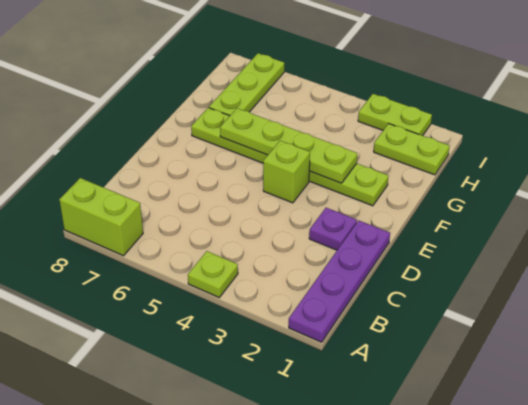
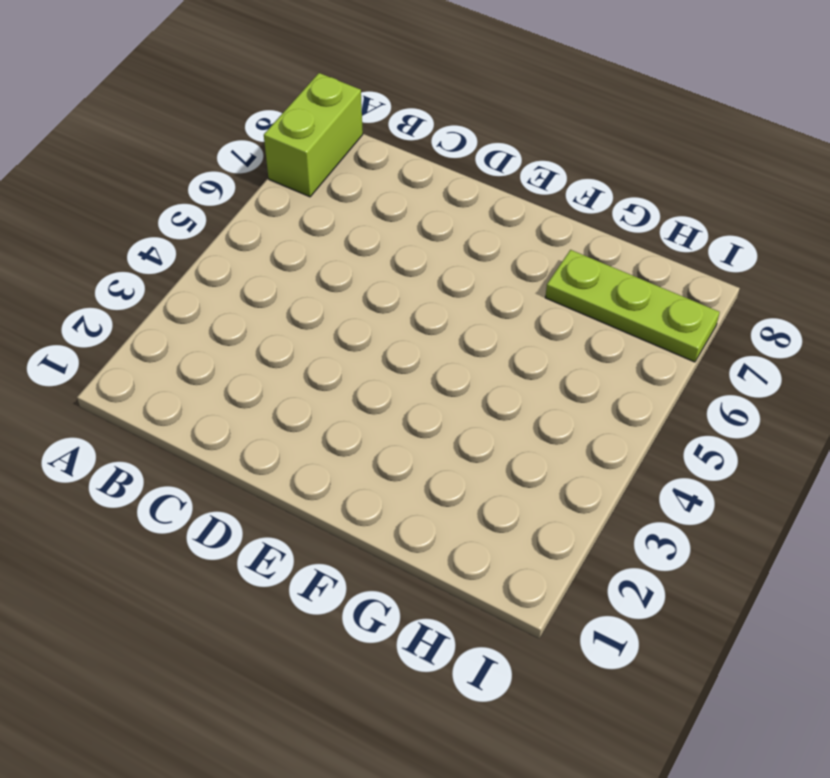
none -> purple 1x4 plate [289,220,390,342]
none -> lime 1x1 plate [188,251,238,297]

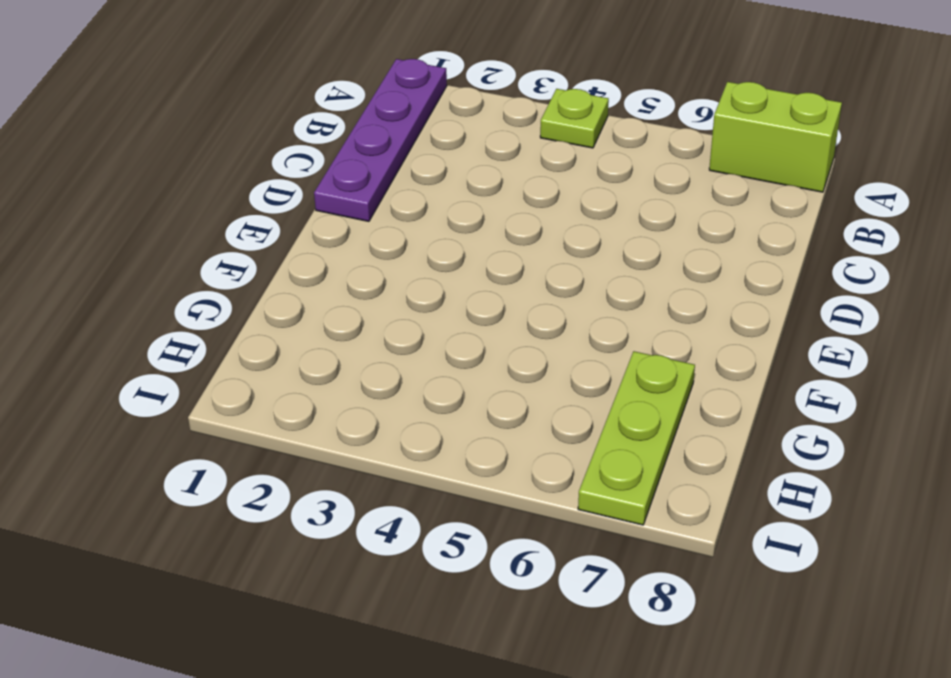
none -> purple 1x1 plate [309,208,357,250]
none -> lime 1x1 brick [263,141,310,203]

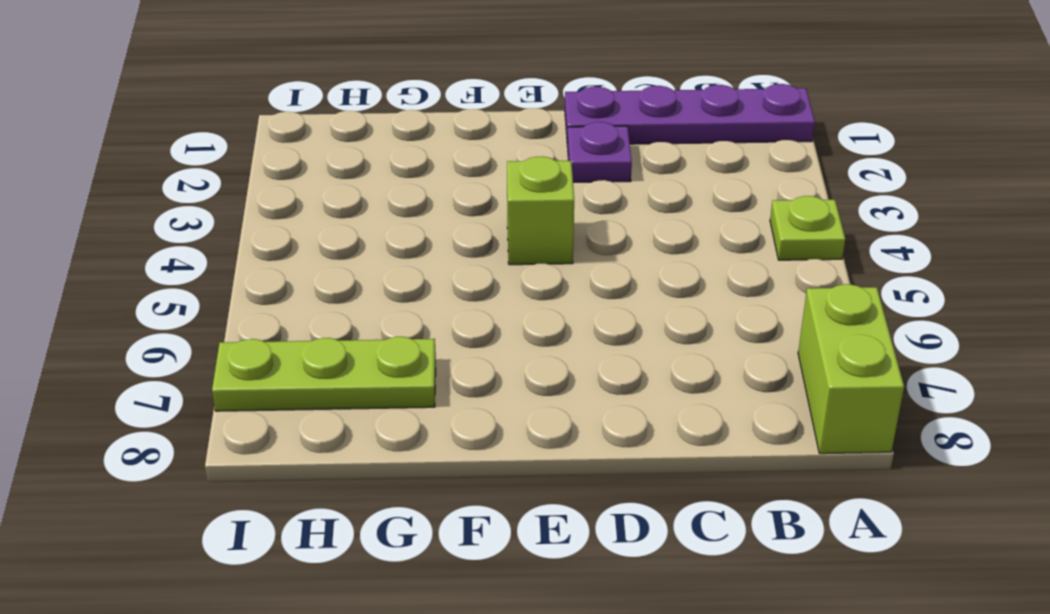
none -> lime 1x6 plate [191,108,388,206]
none -> lime 1x2 plate [374,124,450,175]

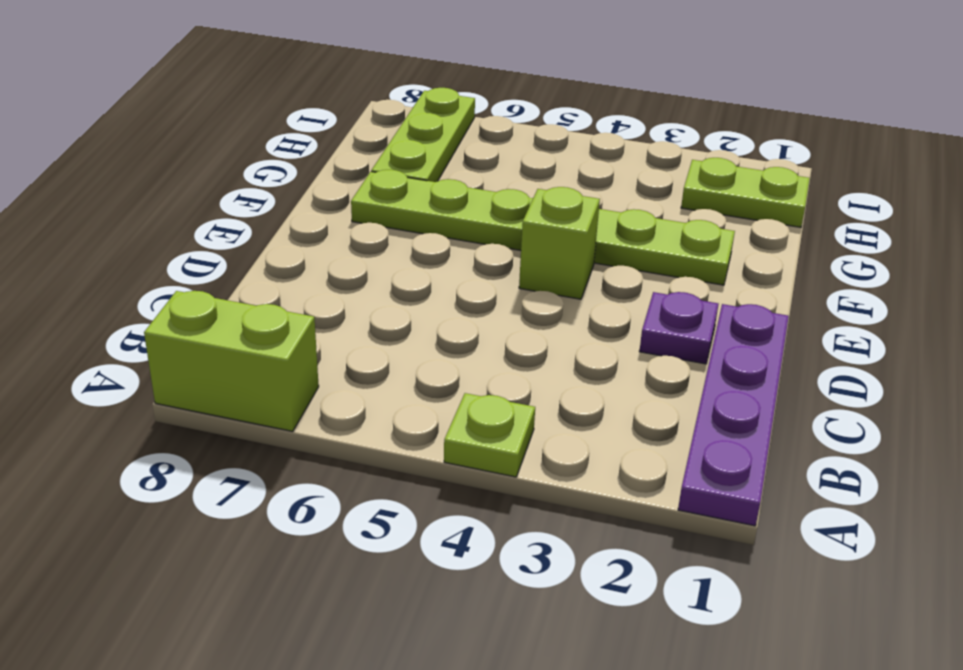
none -> lime 1x2 plate [358,94,432,136]
none -> lime 1x4 plate [220,108,357,183]

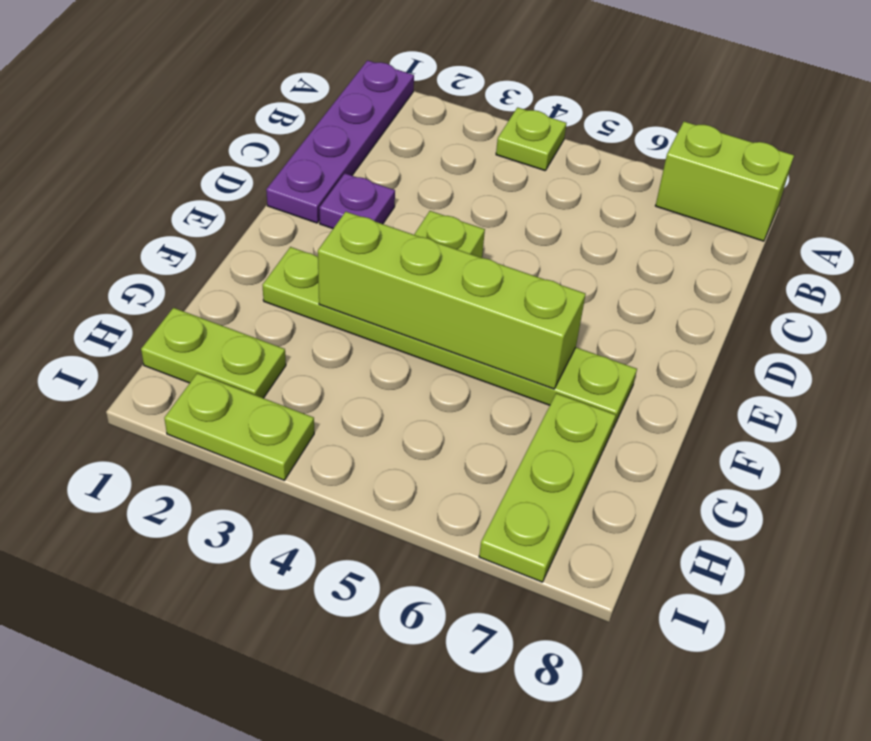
lime 1x4 brick [318,212,586,389] -> lime 1x4 plate [220,108,357,183]

